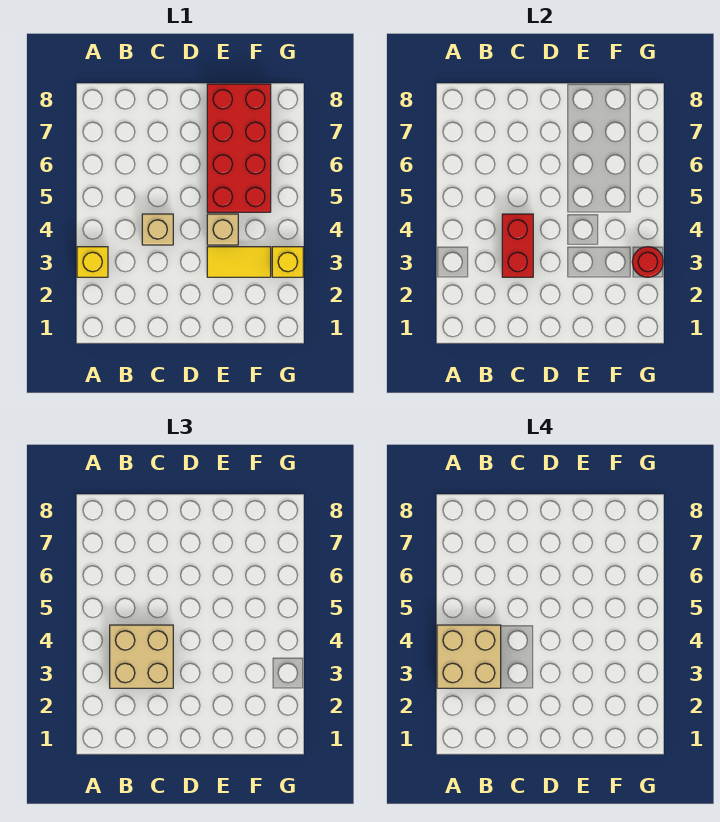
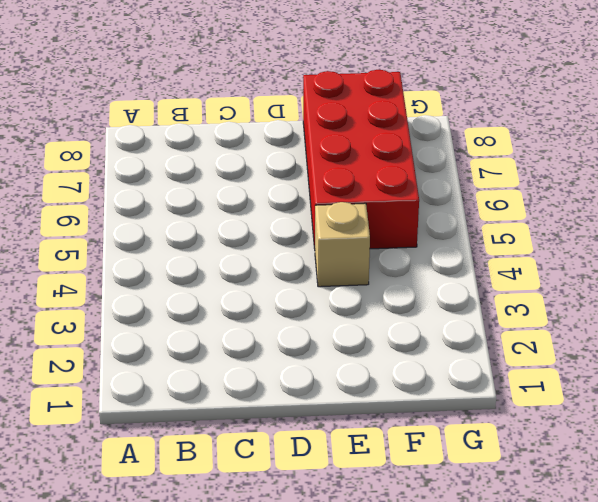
none -> yellow 1x1 brick [77,247,108,277]
none -> tan 1x1 brick [142,214,173,245]

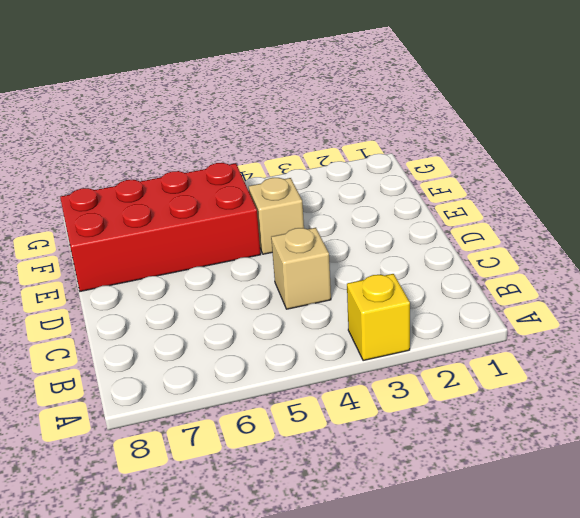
none -> yellow 1x2 tile [207,247,271,277]
none -> yellow 1x1 brick [272,247,303,277]

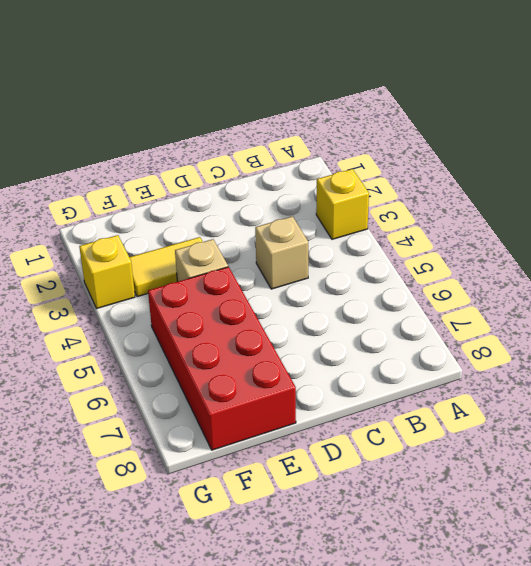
none -> red 1x2 brick [502,214,533,277]
none -> red 1x1 round brick [632,247,663,277]

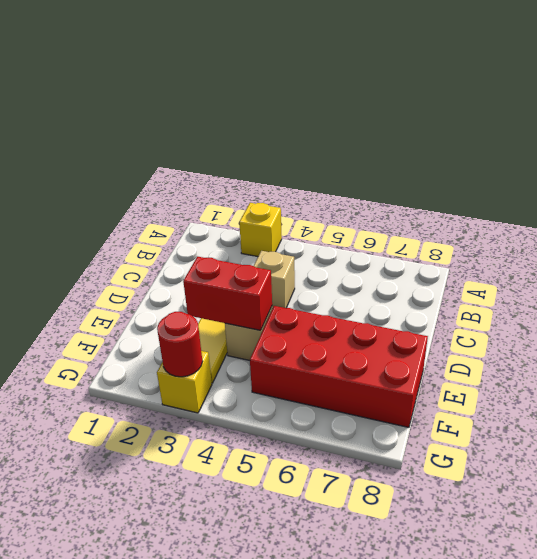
red 1x2 brick [183,257,272,330] -> red 1x2 brick moved to [502,214,533,277]
none -> tan 2x2 brick [110,625,173,688]
none -> tan 2x2 brick [437,625,501,688]

